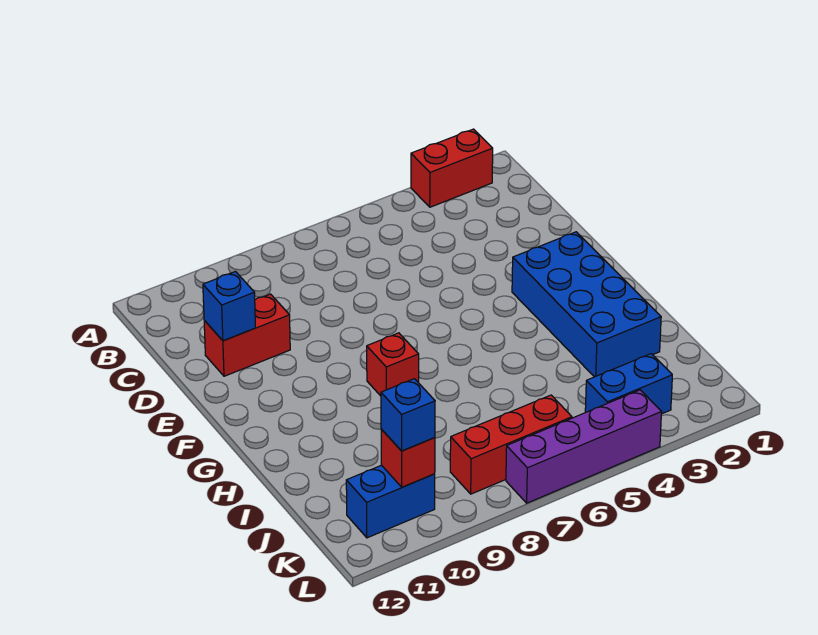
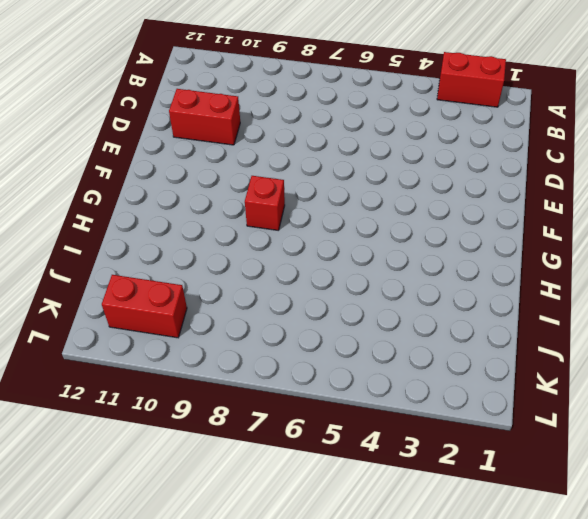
red 1x2 brick [102,275,187,338] -> blue 1x2 brick [346,465,435,538]
none -> blue 2x4 brick [512,232,661,377]
none -> blue 1x2 brick [585,354,672,414]

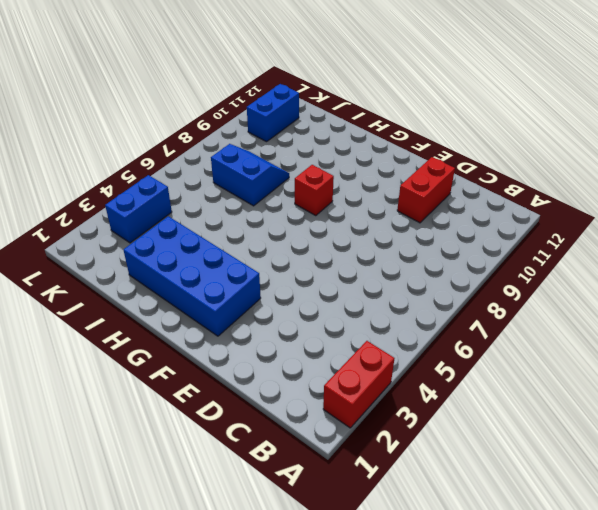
blue 2x2 slope [211,144,289,206] -> none
none -> red 1x3 brick [450,395,572,494]
none -> purple 1x4 brick [506,390,661,503]

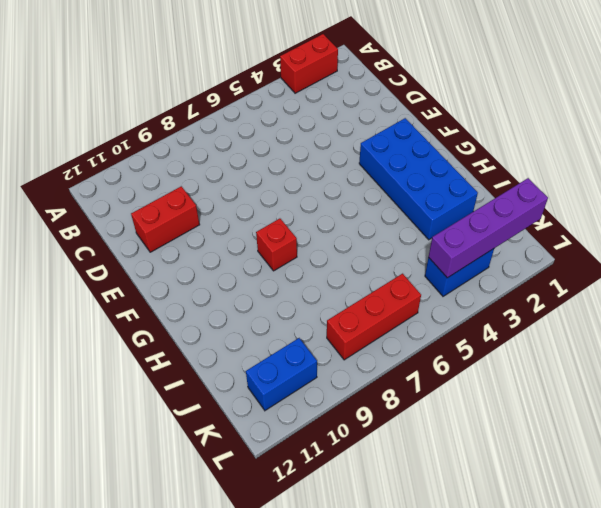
purple 1x4 brick [429,178,548,278] -> purple 1x4 brick moved to [506,390,661,503]
none -> blue 1x1 brick [203,272,255,341]
none -> red 1x1 brick [381,429,435,487]

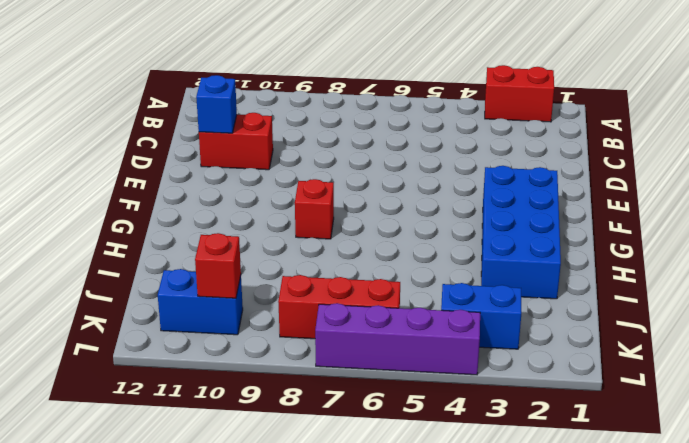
none -> blue 1x1 brick [381,379,435,451]

